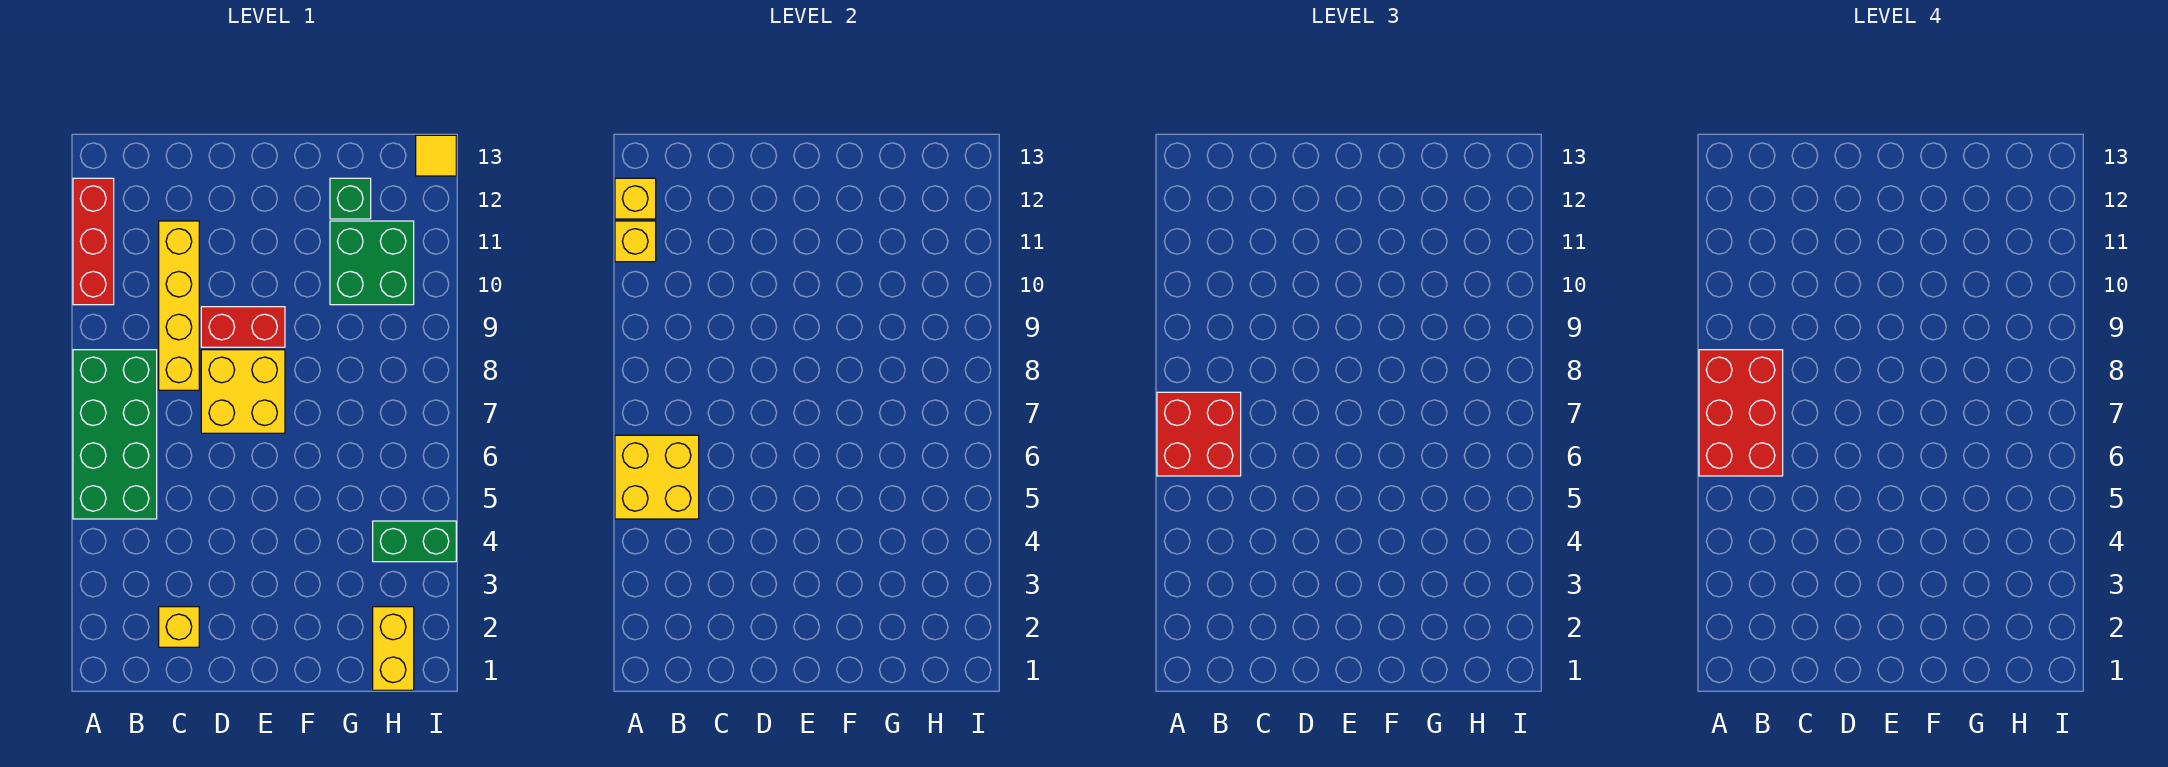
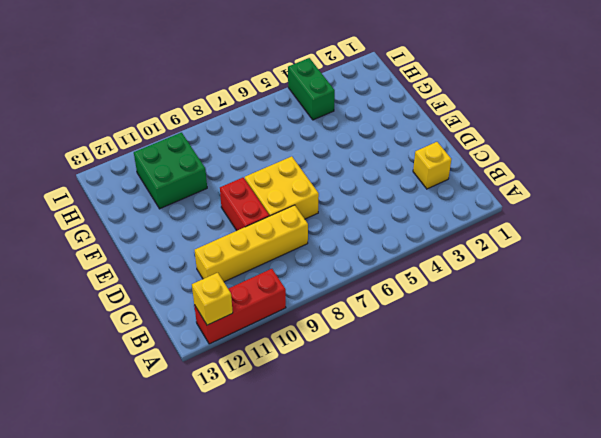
none -> green 2x4 brick [73,350,157,519]
none -> green 1x1 brick [330,178,371,219]
none -> yellow 1x2 brick [373,607,414,690]

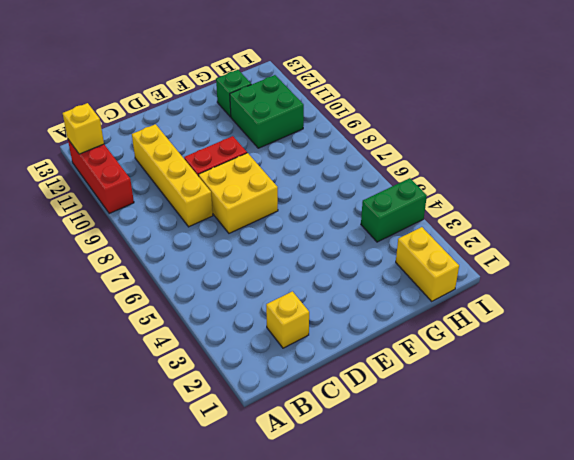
none -> green 2x4 brick [73,350,157,519]
none -> yellow 1x1 tile [416,135,456,176]
none -> yellow 2x2 brick [615,435,699,519]

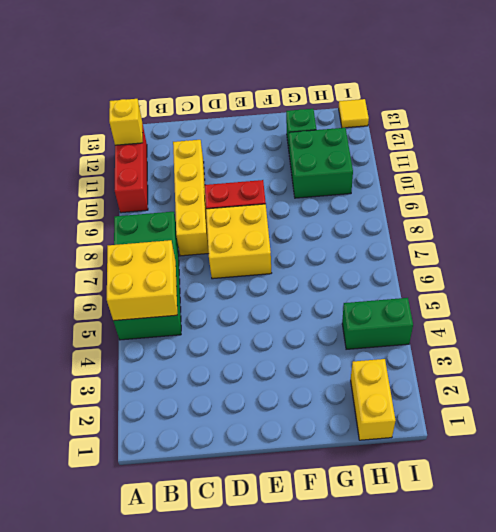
none -> yellow 1x1 brick [159,607,199,647]
none -> yellow 1x1 brick [615,221,656,262]
none -> red 2x2 brick [1157,392,1241,476]

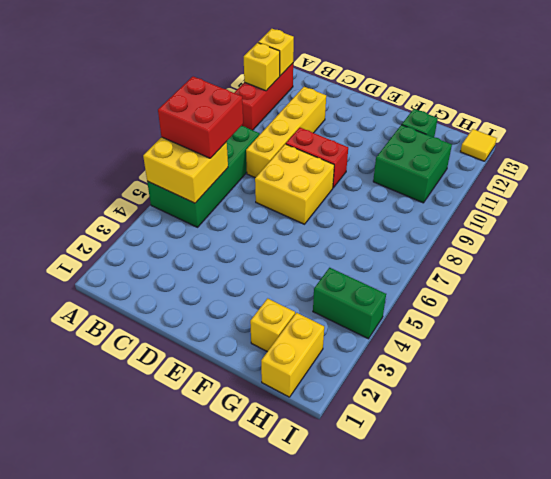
yellow 1x1 brick [250,298,295,352] -> yellow 1x1 brick moved to [159,607,199,647]
none -> red 2x3 brick [1699,350,1783,476]

